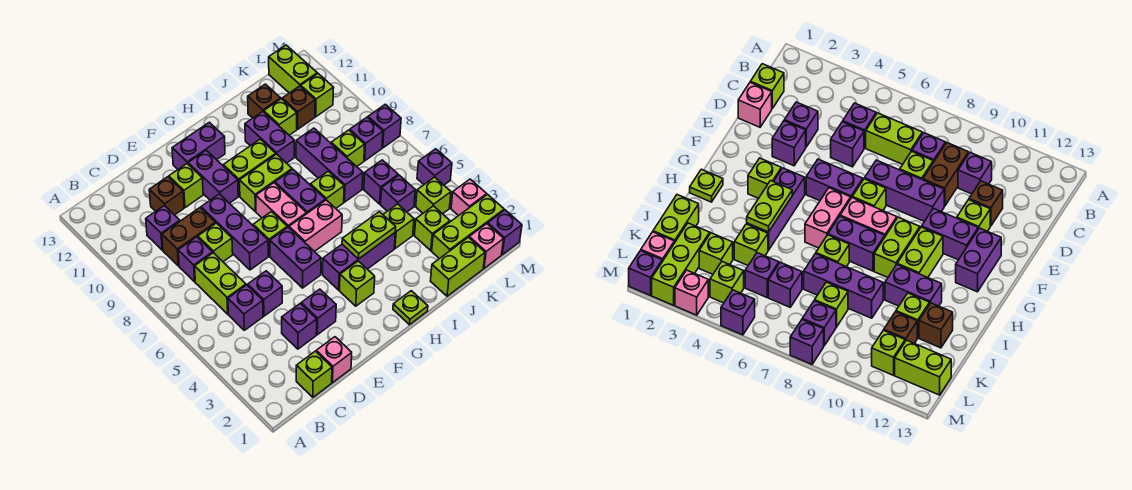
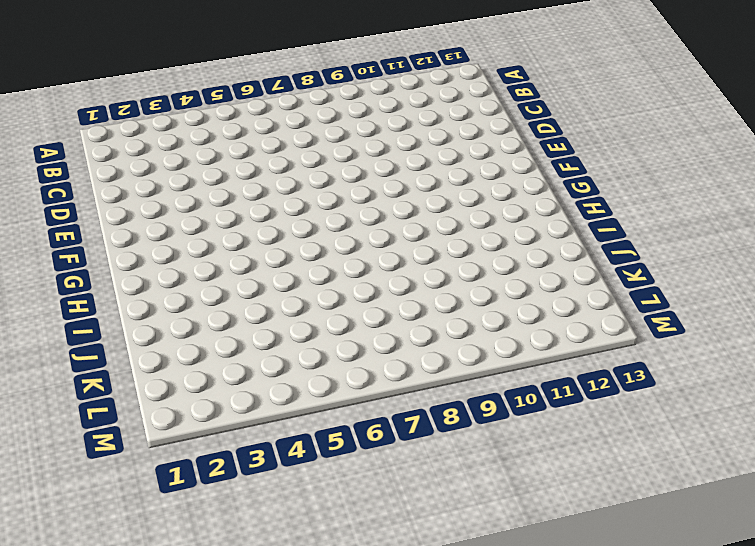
none -> lime 1x1 brick [296,351,332,397]
none -> purple 1x1 brick [228,285,263,330]
none -> lime 1x2 brick [195,253,246,314]
none -> purple 1x1 brick [178,237,213,282]

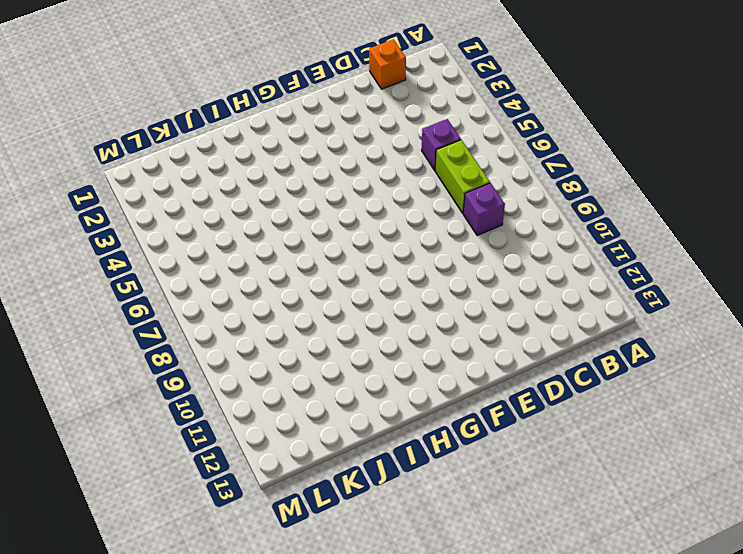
orange 1x1 brick [369,39,406,89] -> lime 1x1 brick [296,351,332,397]
none -> brown 1x2 brick [162,208,216,266]
none -> purple 1x1 brick [146,205,180,250]
none -> pink 1x1 brick [316,337,352,383]
none -> purple 1x1 brick [282,303,317,349]

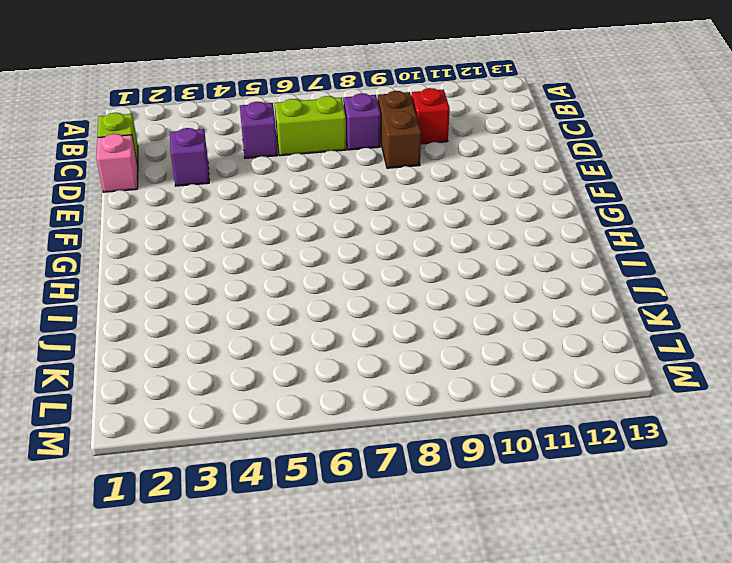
red 1x1 brick [411,88,450,144] -> purple 1x1 brick [146,205,180,250]
none -> purple 1x1 brick [248,271,282,316]
none -> lime 1x1 brick [198,223,233,262]
none -> brown 1x1 brick [149,177,184,215]
none -> purple 1x1 brick [301,289,336,335]

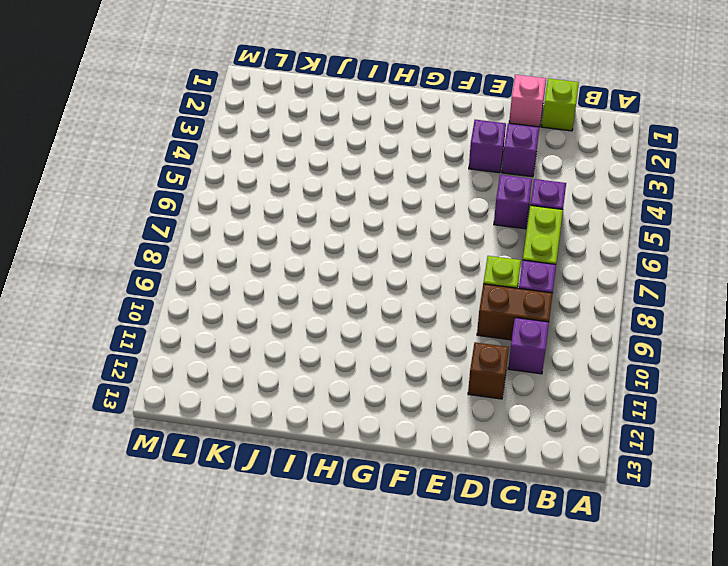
none -> purple 1x3 brick [201,194,268,270]
none -> lime 1x1 brick [169,164,203,208]
none -> purple 1x2 brick [270,227,321,288]
none -> lime 1x1 brick [253,212,287,256]

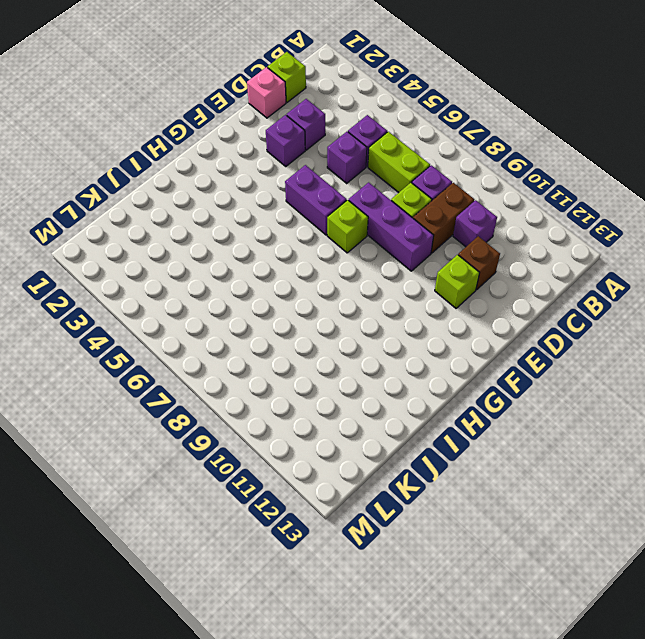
none -> purple 1x2 brick [188,150,238,203]
none -> purple 1x2 brick [172,122,225,169]
none -> lime 1x1 brick [340,261,375,306]
none -> purple 1x3 brick [323,233,395,290]

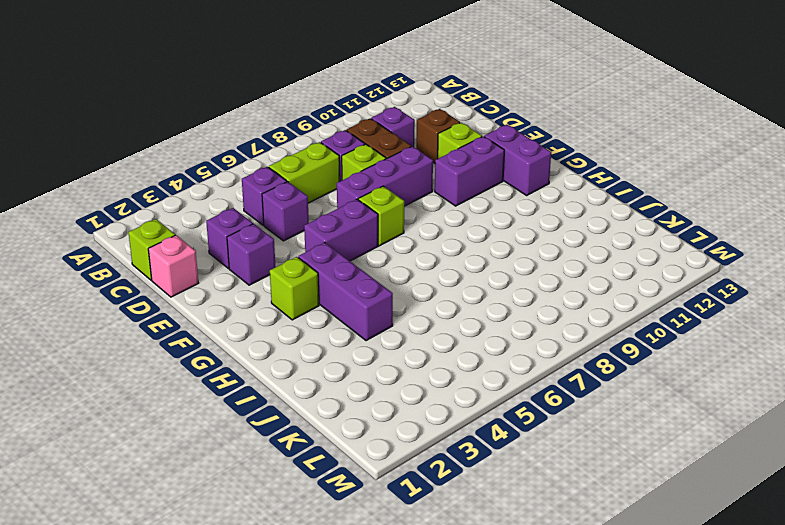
none -> pink 1x2 brick [289,200,342,252]
none -> pink 1x2 brick [256,183,306,227]
none -> lime 1x2 brick [240,154,292,212]
none -> lime 1x2 brick [223,139,276,196]

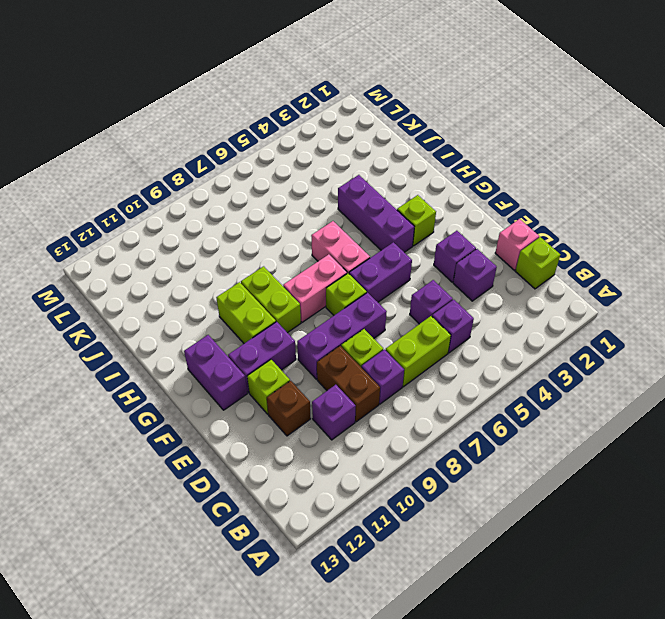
none -> lime 1x1 plate [393,291,428,325]
none -> purple 1x2 brick [275,169,325,214]
none -> lime 1x1 brick [310,171,344,208]
none -> purple 1x2 brick [245,112,294,163]

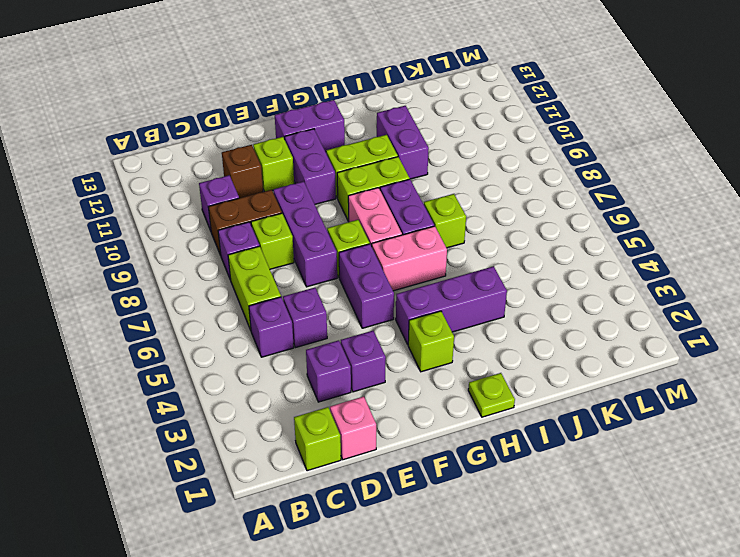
none -> lime 1x2 brick [431,237,485,296]
none -> lime 1x1 brick [383,204,414,249]
none -> purple 1x3 brick [296,128,363,202]
none -> lime 1x1 brick [264,99,297,135]

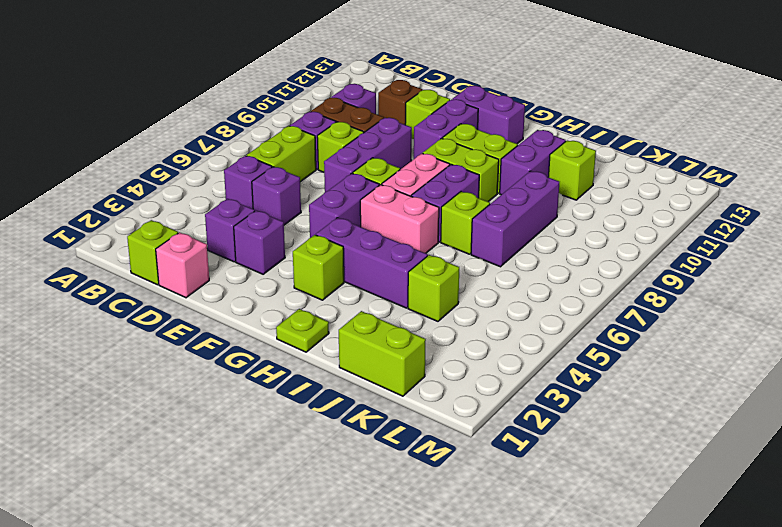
none -> brown 1x1 brick [248,84,281,118]
none -> lime 1x3 brick [432,195,504,259]
none -> lime 1x1 brick [414,206,450,251]
none -> purple 1x1 brick [381,175,415,212]

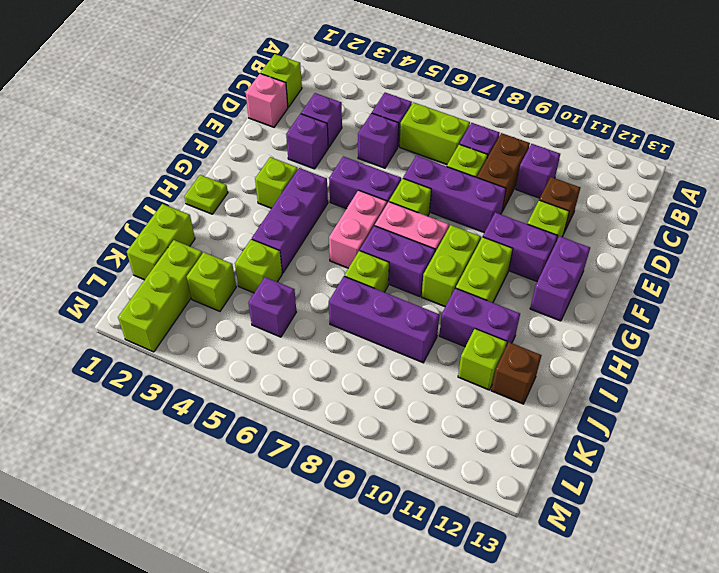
none -> purple 1x1 brick [364,160,398,204]
none -> lime 1x1 brick [331,130,365,167]
none -> brown 1x1 brick [282,86,315,129]
none -> pink 1x1 brick [469,224,504,268]

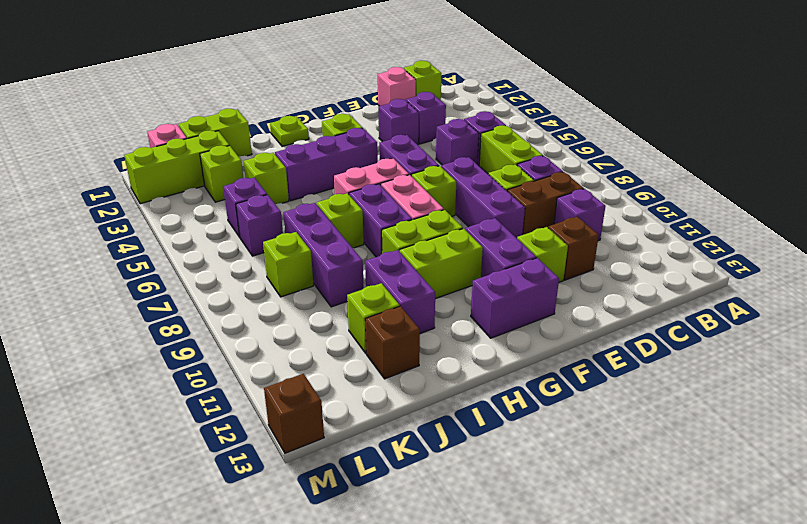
brown 1x1 brick [264,374,324,453] -> brown 1x1 brick moved to [282,86,315,129]
none -> lime 1x1 brick [416,177,451,214]
none -> purple 1x1 brick [350,117,383,161]
none -> lime 1x1 brick [301,74,334,117]
none -> lime 1x2 brick [269,45,317,93]

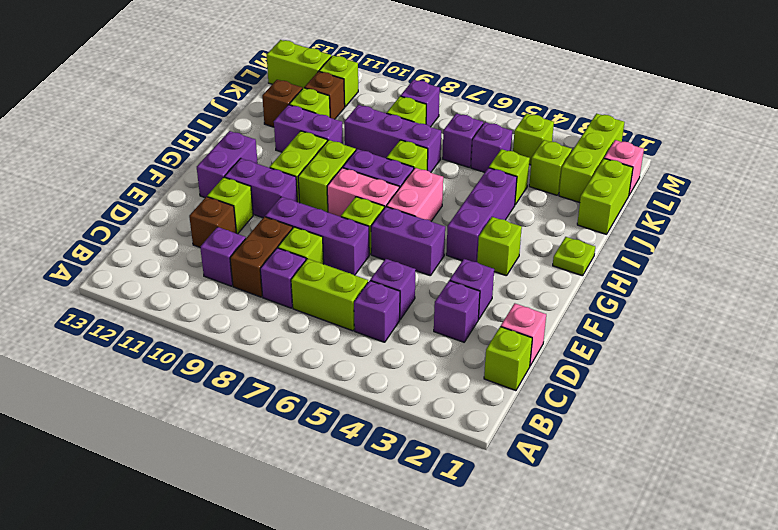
none -> purple 1x1 brick [488,210,522,255]
none -> pink 1x1 brick [451,179,487,216]
none -> purple 1x1 brick [417,149,452,185]
none -> purple 1x1 brick [368,104,401,148]

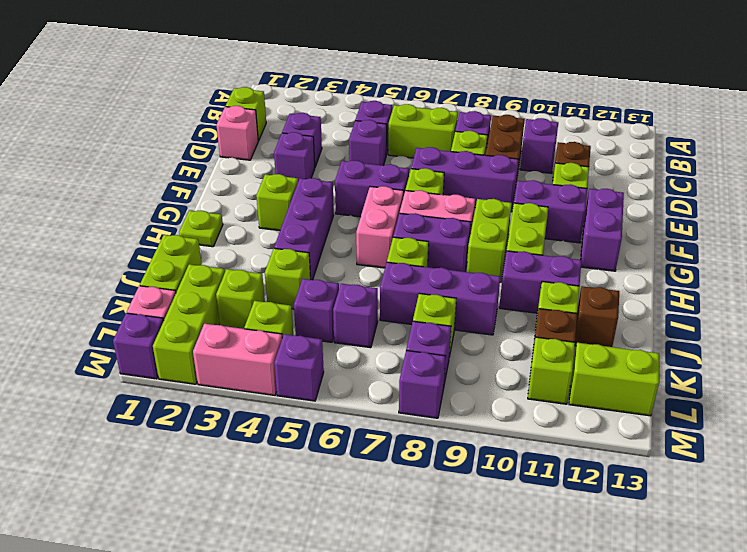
pink 1x2 brick [193,324,282,395] -> pink 1x1 brick [451,179,487,216]
none -> lime 1x2 plate [342,212,396,259]

